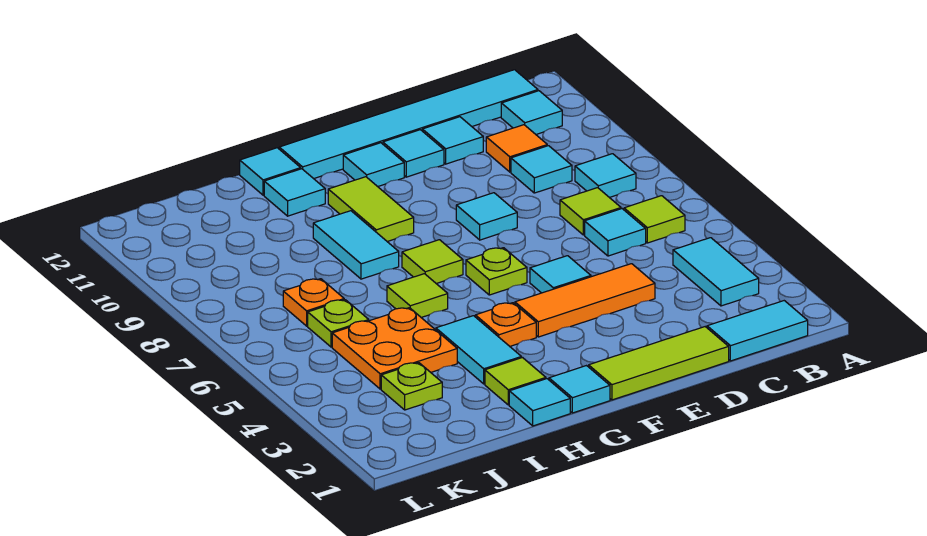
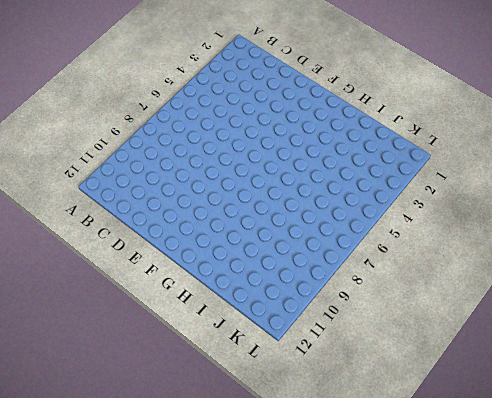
none -> cyan 1x2 tile [707,301,808,361]
none -> cyan 1x2 tile [673,238,759,306]
none -> lime 1x1 tile [624,196,685,243]
none -> cyan 1x1 tile [575,154,636,198]

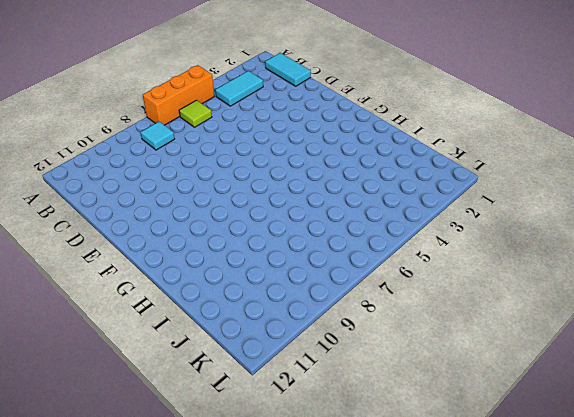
orange 1x3 brick [143,65,214,125] -> none
none -> cyan 1x1 tile [501,91,562,134]
none -> cyan 1x6 tile [279,70,538,179]
none -> cyan 1x1 tile [585,209,646,256]
none -> lime 1x1 tile [560,188,621,235]

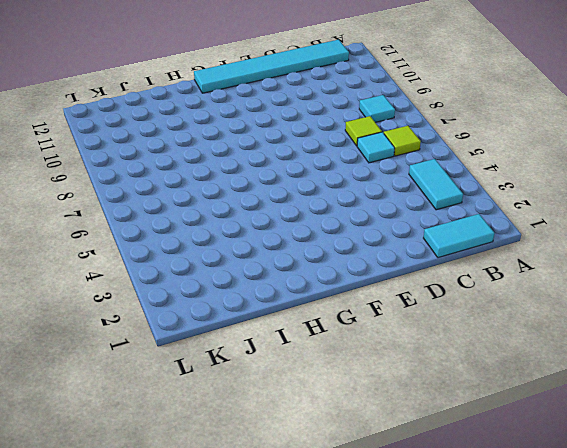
none -> cyan 1x1 tile [501,91,562,134]
none -> cyan 1x1 tile [511,146,572,193]
none -> orange 1x1 tile [486,125,547,172]
none -> lime 1x3 tile [589,327,729,400]

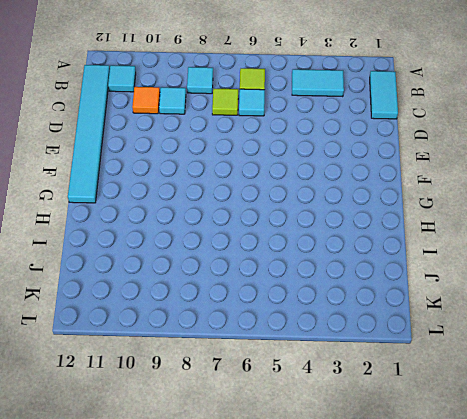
none -> lime 1x3 tile [589,327,729,400]
none -> orange 1x3 tile [515,264,655,337]
none -> cyan 1x1 tile [422,117,483,164]
none -> cyan 1x1 tile [530,256,591,293]

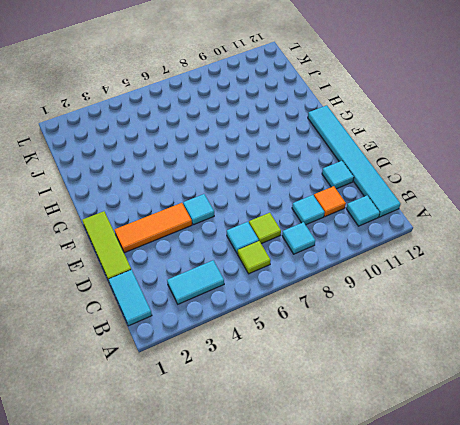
orange 1x3 tile [115,203,192,253] -> orange 1x3 tile turned to [515,264,655,337]
none -> cyan 1x1 tile [456,193,517,240]
none -> cyan 1x1 tile [383,130,444,177]
none -> lime 1x1 plate [466,248,527,295]
none -> cyan 1x1 tile [343,143,404,187]

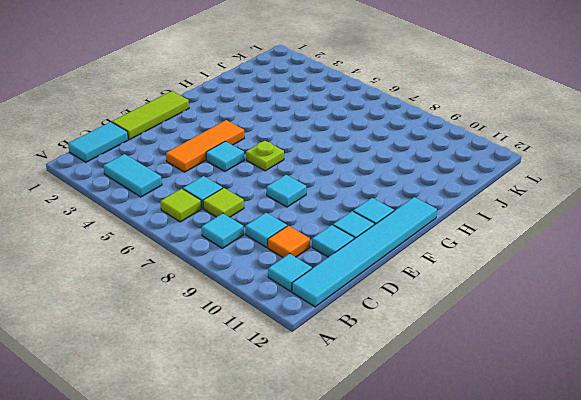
none -> cyan 1x1 tile [549,366,610,413]
none -> orange 1x1 plate [475,303,536,346]
none -> lime 1x1 tile [402,240,463,283]
none -> lime 1x2 tile [328,177,414,242]

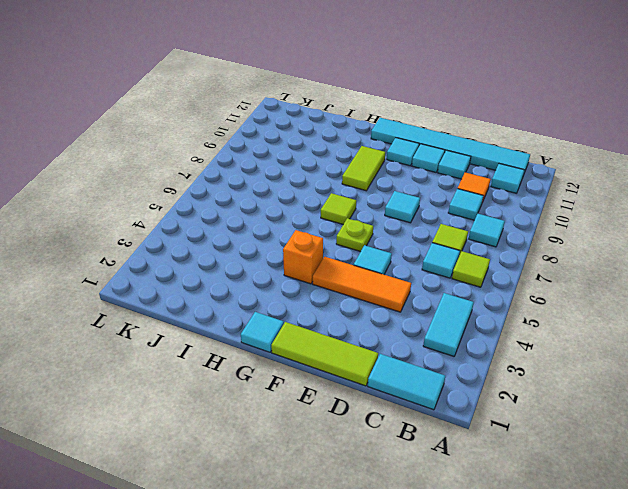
orange 1x1 brick [283,230,323,284] -> orange 1x1 plate [475,303,536,346]
none -> cyan 1x1 tile [509,379,570,426]
none -> lime 1x1 tile [485,358,546,405]
none -> cyan 1x2 tile [436,316,521,384]
none -> lime 1x1 tile [387,274,448,317]

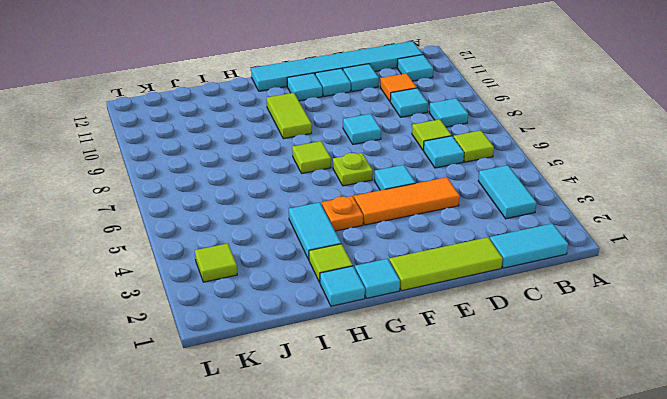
lime 1x1 tile [195,243,237,282] -> lime 1x1 tile moved to [387,274,448,317]
none -> cyan 1x2 tile [313,211,399,279]
none -> cyan 1x1 tile [264,169,325,216]
none -> cyan 1x1 tile [240,148,301,195]
none -> orange 2x2 plate [332,308,457,389]

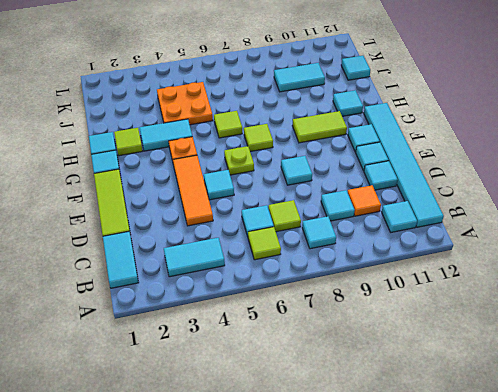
cyan 1x2 tile [274,63,325,92] -> cyan 1x2 tile moved to [313,211,399,279]
cyan 1x1 tile [341,56,370,80] -> cyan 1x1 tile moved to [240,148,301,195]
none -> lime 1x1 plate [381,363,442,410]
none -> lime 1x1 plate [308,300,369,347]
none -> orange 1x1 plate [283,279,344,326]

